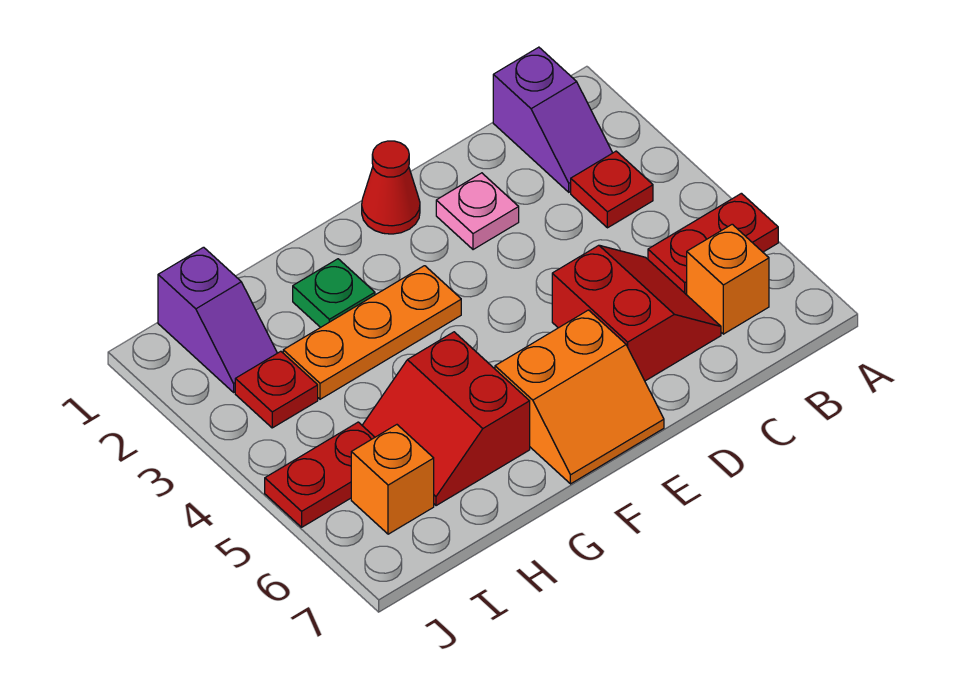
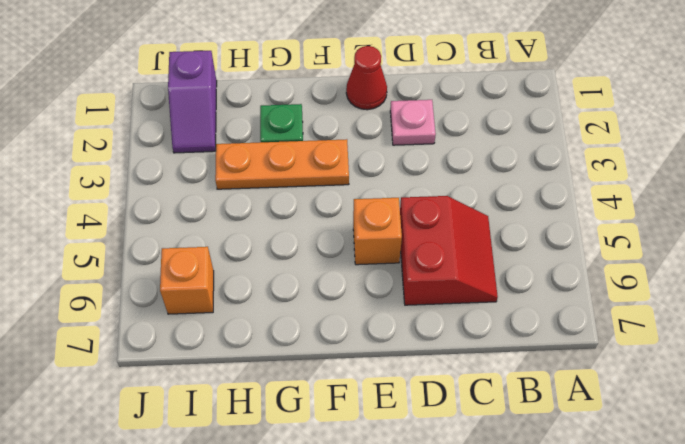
orange 1x1 brick [353,198,402,265] -> orange 1x1 brick moved to [687,224,769,334]
none -> red 1x2 plate [648,193,778,295]
none -> purple 1x2 slope [493,47,612,192]
none -> red 1x1 plate [571,151,653,228]

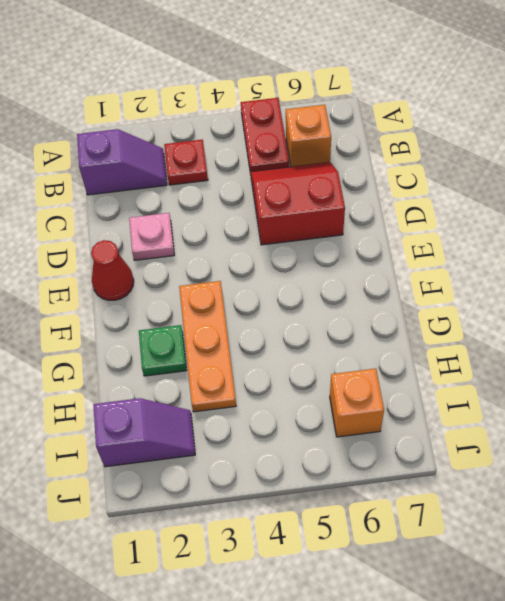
none -> orange 2x2 slope [495,310,664,484]
none -> red 2x2 slope [362,332,530,506]
none -> red 1x1 plate [235,351,318,428]

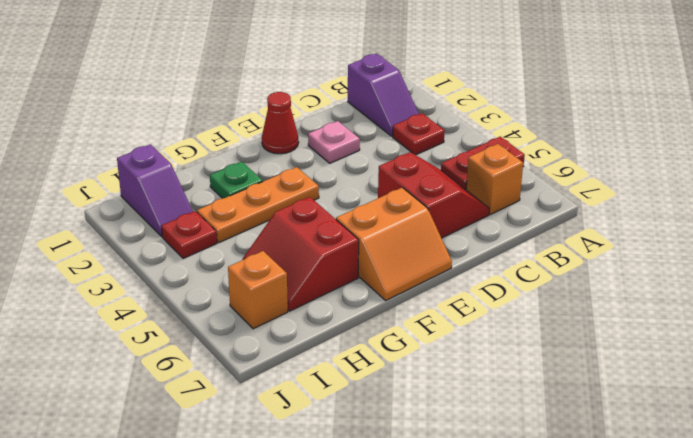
none -> red 1x2 plate [265,422,375,527]

